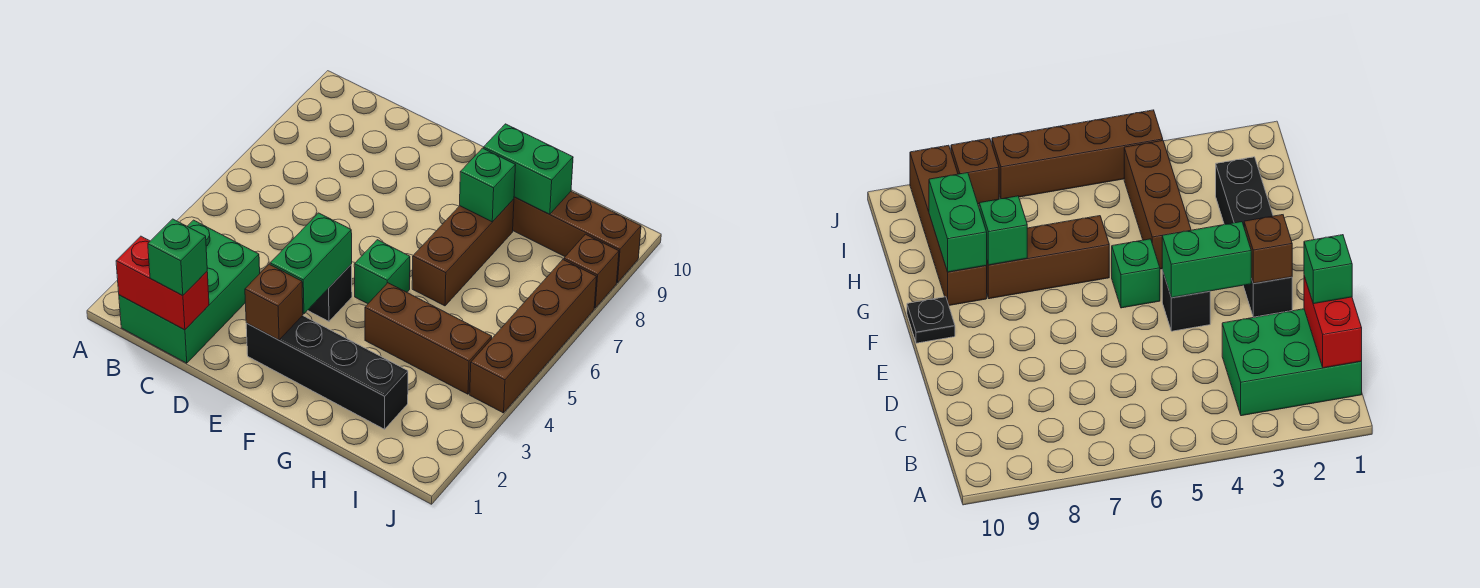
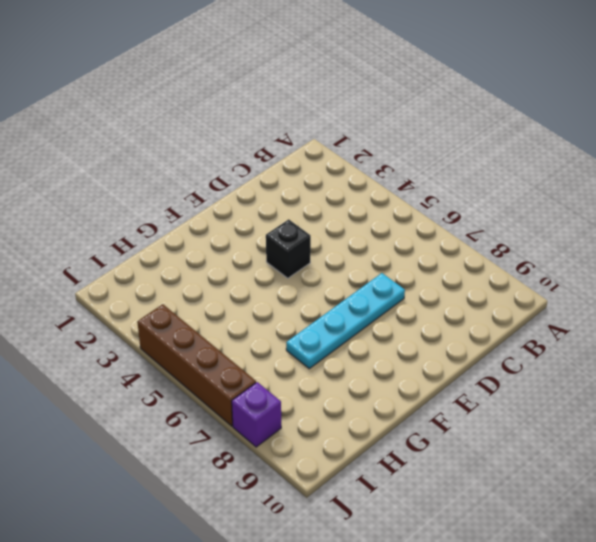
cyan 1x4 plate [286,273,405,369] -> brown 1x3 brick [412,199,514,306]
purple 1x1 brick [232,382,281,447] -> brown 1x1 brick [564,234,619,308]
none -> green 2x3 brick [119,220,260,363]
none -> black 1x4 brick [246,316,408,429]
none -> green 1x1 brick [354,240,410,304]

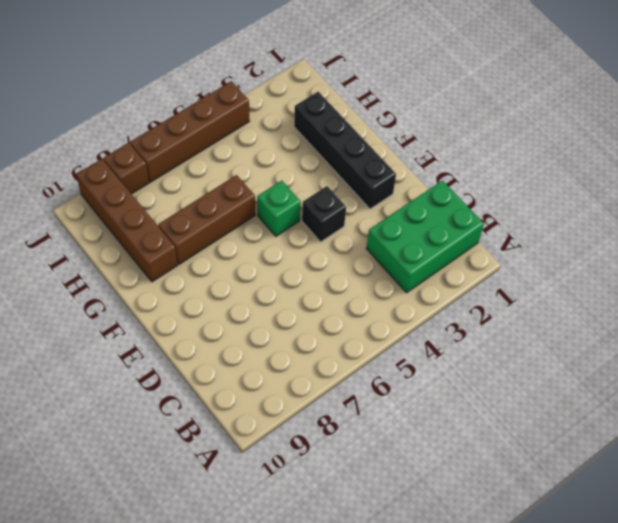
none -> black 1x1 plate [907,297,955,343]
none -> brown 1x3 brick [365,283,492,394]
none -> red 1x2 brick [116,236,209,330]

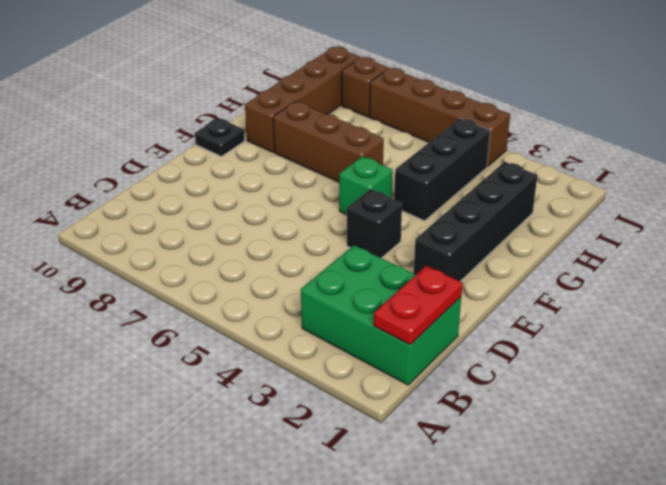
red 1x2 plate [374,266,462,345] -> red 1x2 brick [116,236,209,330]
black 1x3 brick [394,119,490,221] -> brown 1x3 brick [365,283,492,394]
none -> brown 1x1 brick [245,264,303,340]
none -> green 1x2 brick [270,213,352,314]
none -> green 1x1 brick [460,148,516,222]

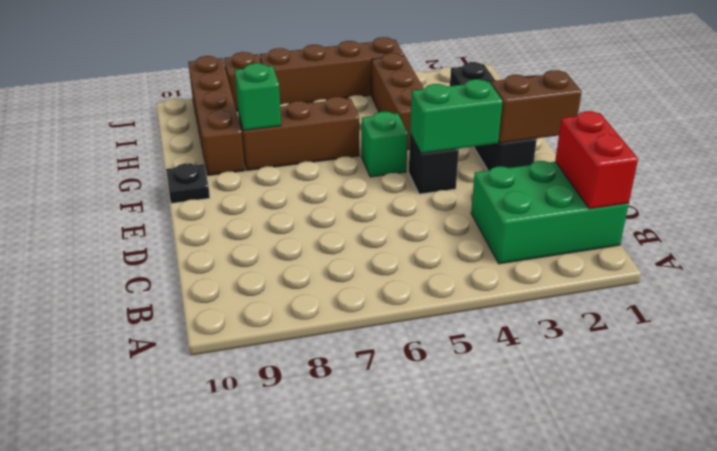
brown 1x2 brick [491,70,582,143] -> brown 1x1 brick [245,264,303,340]
none -> green 1x2 brick [484,124,573,214]
none -> green 1x1 brick [148,219,207,296]

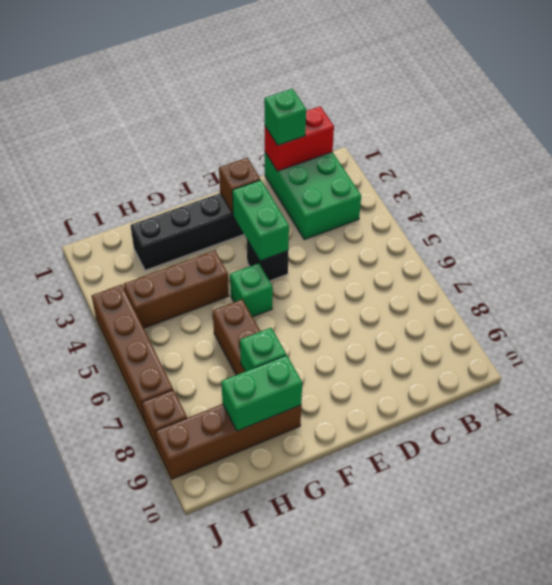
none -> black 1x1 plate [907,297,955,343]

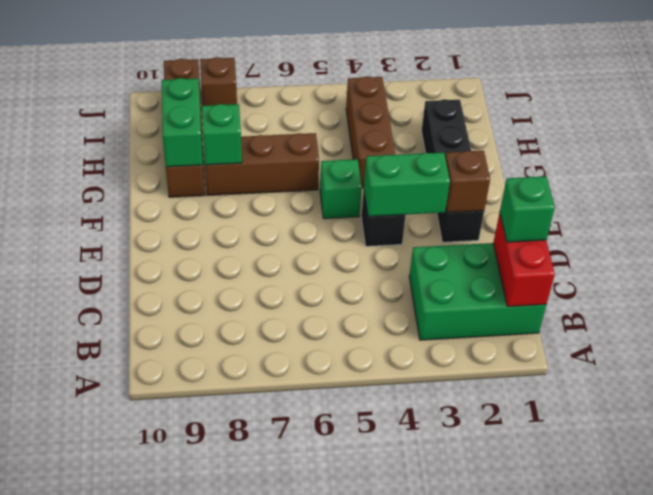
none -> black 1x1 plate [907,297,955,343]
none -> brown 1x4 brick [470,260,597,413]

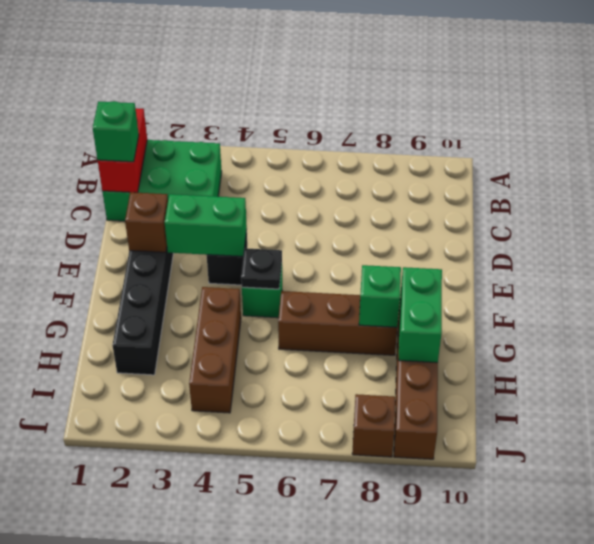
black 1x1 plate [241,248,282,289] -> black 1x1 plate moved to [907,297,955,343]
none -> brown 1x4 brick [470,260,597,413]

